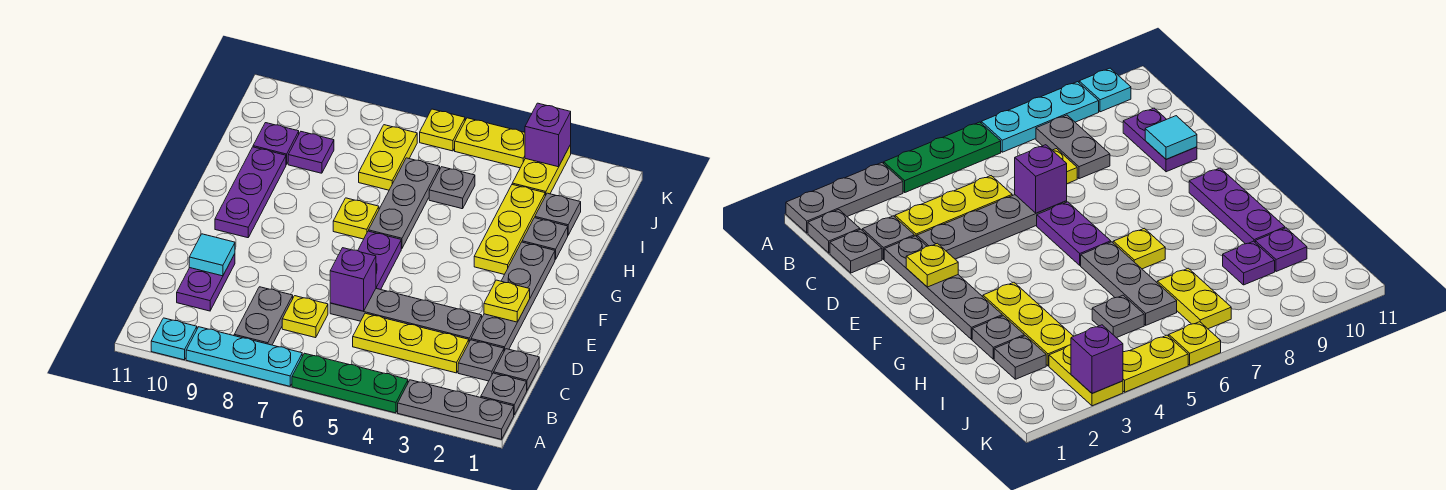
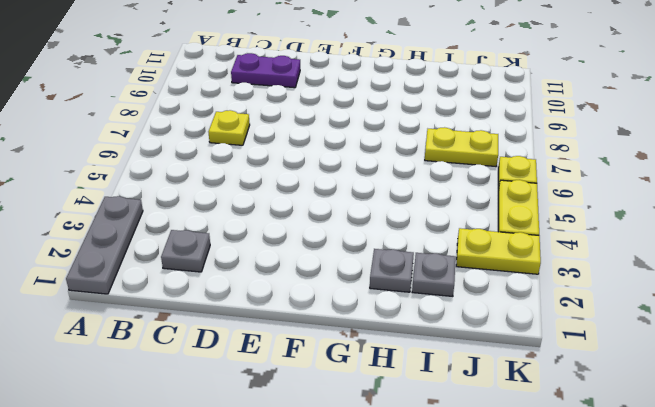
none -> green 1x3 plate [292,353,408,413]
none -> cyan 1x3 plate [186,327,302,386]
none -> cyan 1x1 plate [151,318,197,360]
none -> grey 1x1 plate [481,373,527,415]

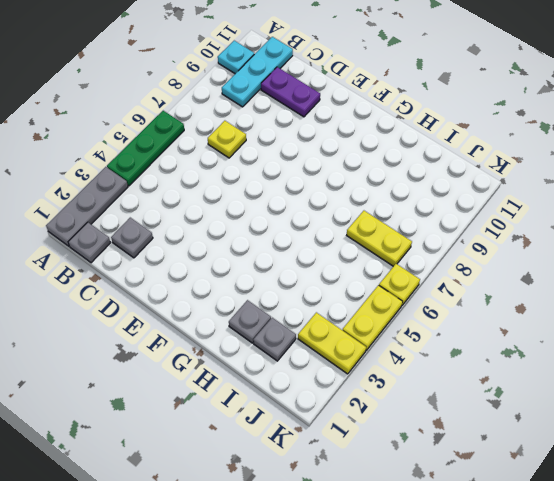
cyan 1x3 plate [222,37,293,107] -> cyan 1x3 plate moved to [186,327,302,386]
none -> grey 1x2 plate [234,287,293,345]
none -> grey 1x1 plate [494,349,539,390]
none -> yellow 1x3 plate [353,313,469,373]
none -> grey 1x4 plate [471,242,555,351]

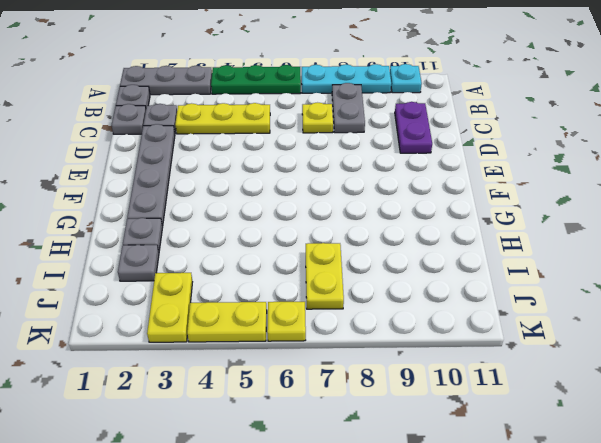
none -> grey 1x4 plate [330,288,482,341]
none -> purple 1x2 plate [358,231,401,290]
none -> purple 1x3 plate [215,147,286,238]
none -> yellow 1x3 plate [474,185,545,274]

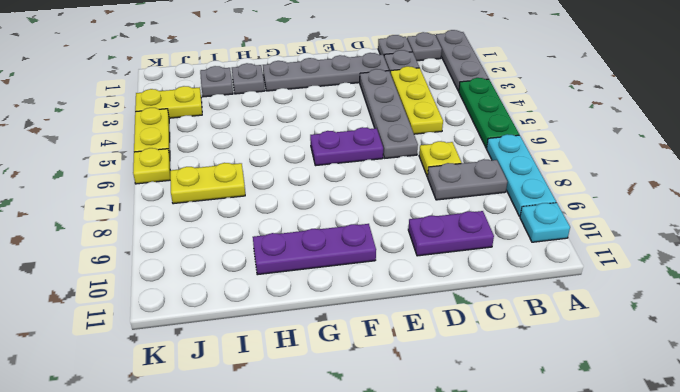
none -> yellow 1x3 plate [474,185,545,274]
none -> grey 1x3 plate [369,158,440,249]
none -> yellow 1x1 plate [333,198,379,239]
none -> grey 1x1 plate [429,167,475,209]

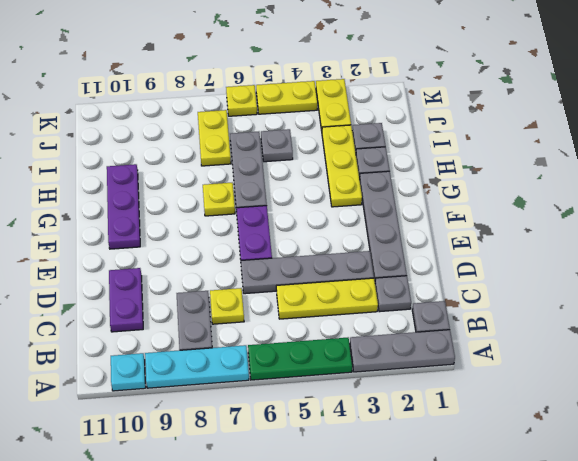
none -> grey 1x1 plate [494,349,539,390]
none -> purple 1x1 plate [288,132,334,173]
none -> purple 1x1 plate [253,123,299,164]
none -> purple 1x1 brick [330,248,376,311]

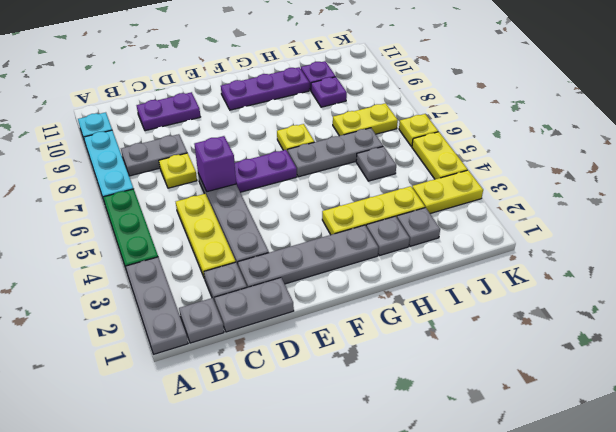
grey 1x2 plate [215,278,294,332] -> grey 1x1 plate [494,349,539,390]
none -> cyan 1x1 tile [189,234,235,276]
none -> yellow 1x1 plate [484,280,530,322]
none -> purple 1x1 brick [525,103,571,167]

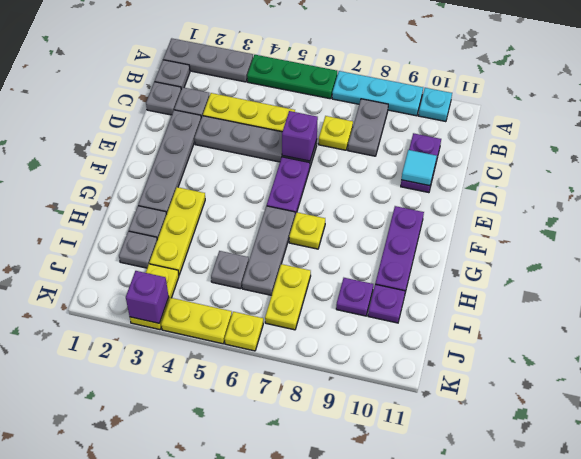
none -> yellow 1x1 plate [484,280,530,322]

